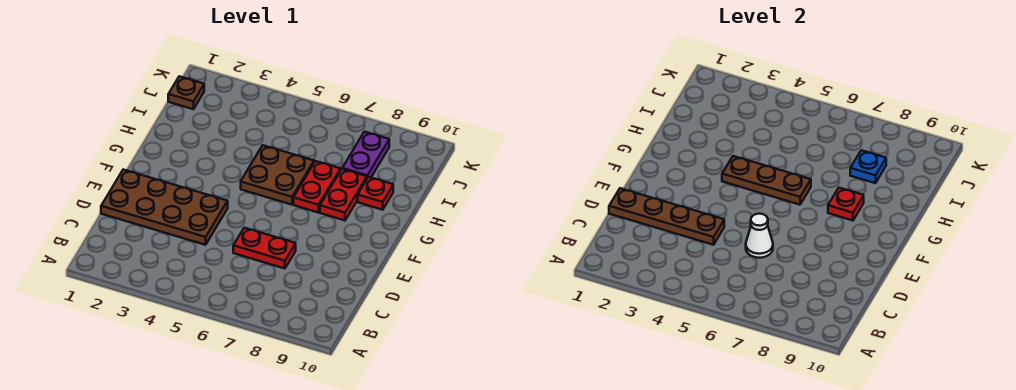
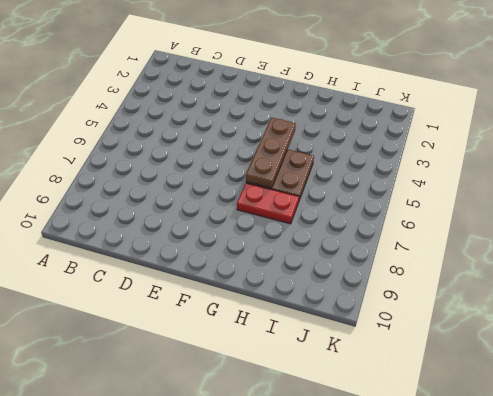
none -> brown 2x4 plate [101,170,228,245]
none -> red 1x2 plate [233,228,296,268]
none -> red 1x2 plate [320,169,367,220]

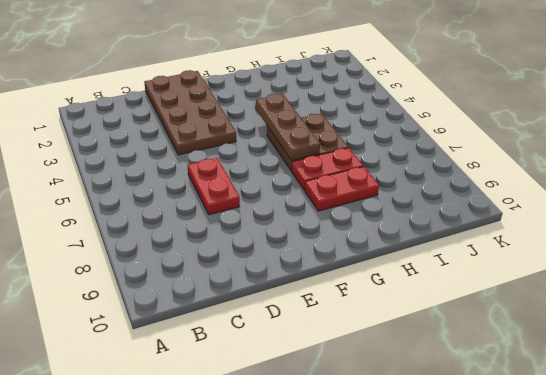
none -> red 1x1 plate [358,177,393,210]
none -> purple 1x2 plate [342,132,389,178]
none -> brown 1x1 plate [168,76,204,109]

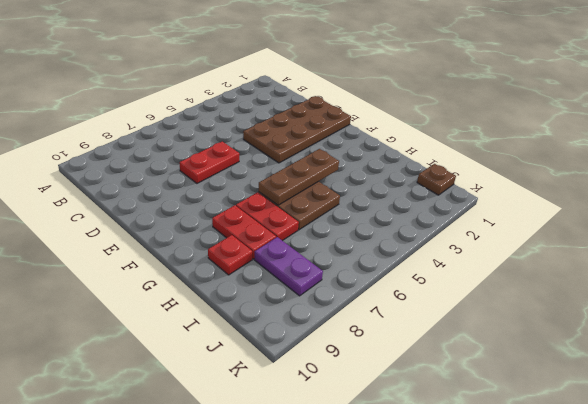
none -> brown 1x4 plate [609,188,724,245]
none -> white 1x1 cone [746,214,773,258]
none -> red 1x1 plate [828,188,864,220]

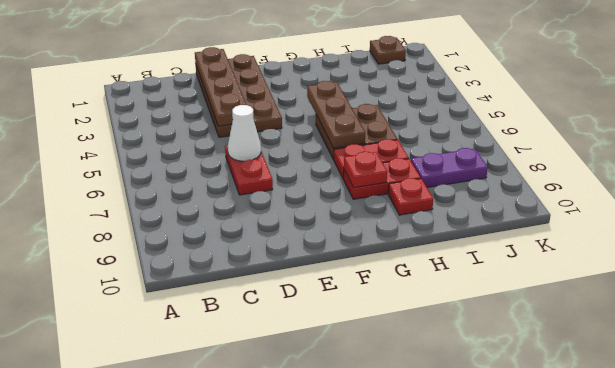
none -> blue 1x1 plate [850,150,886,183]

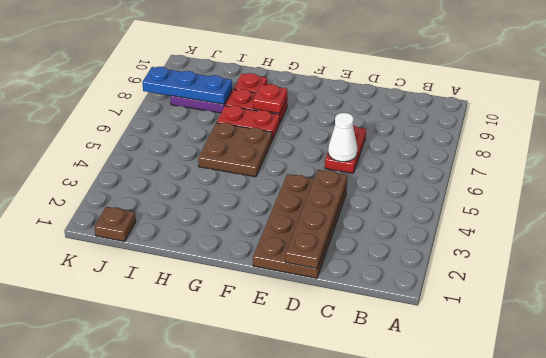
blue 1x3 plate [142,67,232,104] -> blue 1x1 plate [850,150,886,183]
none -> brown 1x3 plate [722,156,811,205]

